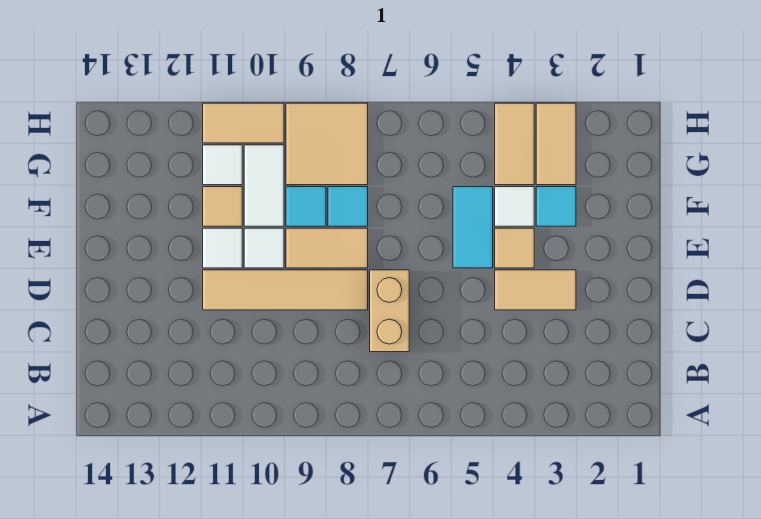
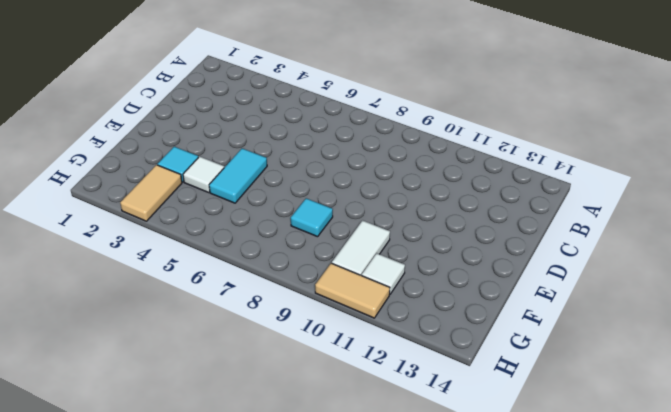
none -> tan 1x2 brick [370,270,409,352]
none -> tan 1x2 tile [495,270,576,310]
none -> tan 1x4 tile [203,270,368,310]

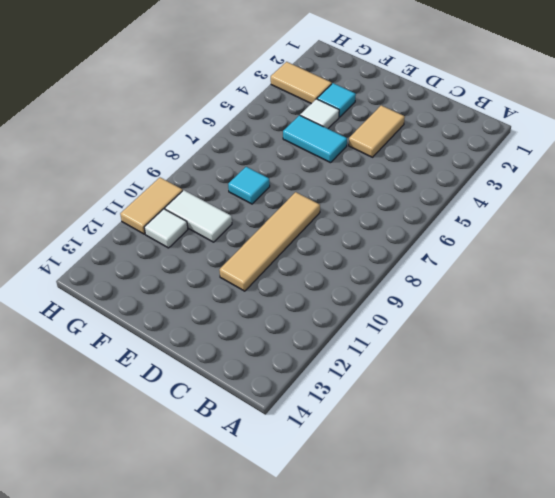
none -> tan 1x2 brick [370,270,409,352]
none -> tan 1x1 tile [495,228,534,268]
none -> tan 1x2 tile [286,228,368,268]

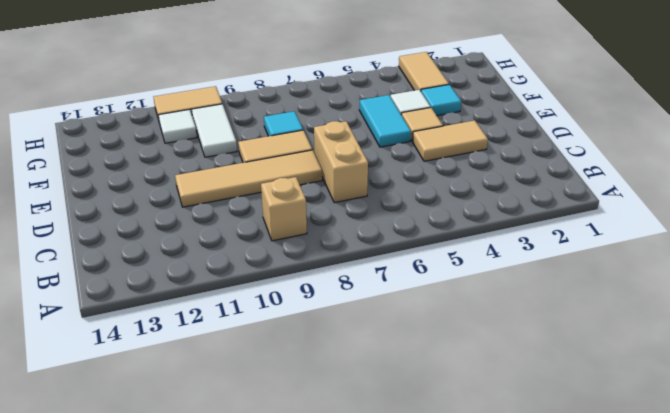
tan 1x1 brick [261,177,307,241] -> none
none -> white 1x1 tile [244,228,284,268]
none -> white 1x1 tile [203,228,242,268]
none -> cyan 1x1 tile [286,187,326,226]

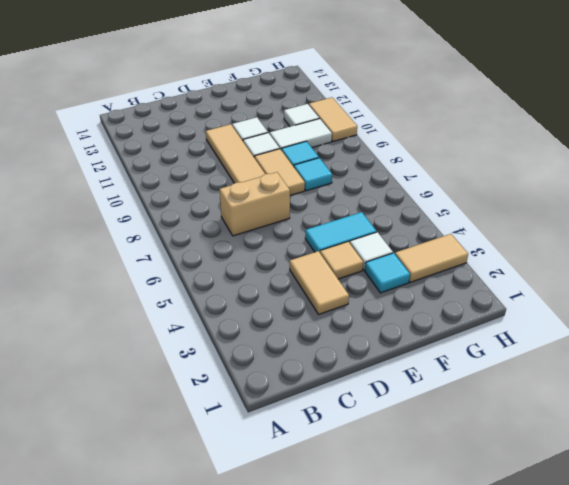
none -> tan 1x1 tile [203,187,242,226]
none -> tan 1x2 tile [495,103,534,185]
none -> tan 2x2 tile [286,103,368,185]

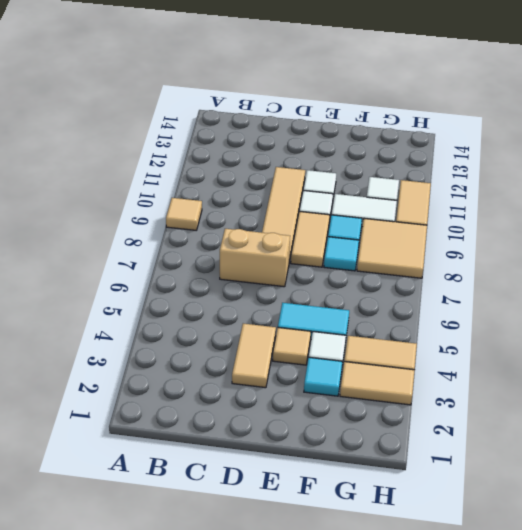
tan 1x1 tile [166,198,202,230] -> tan 1x1 tile moved to [203,187,242,226]

